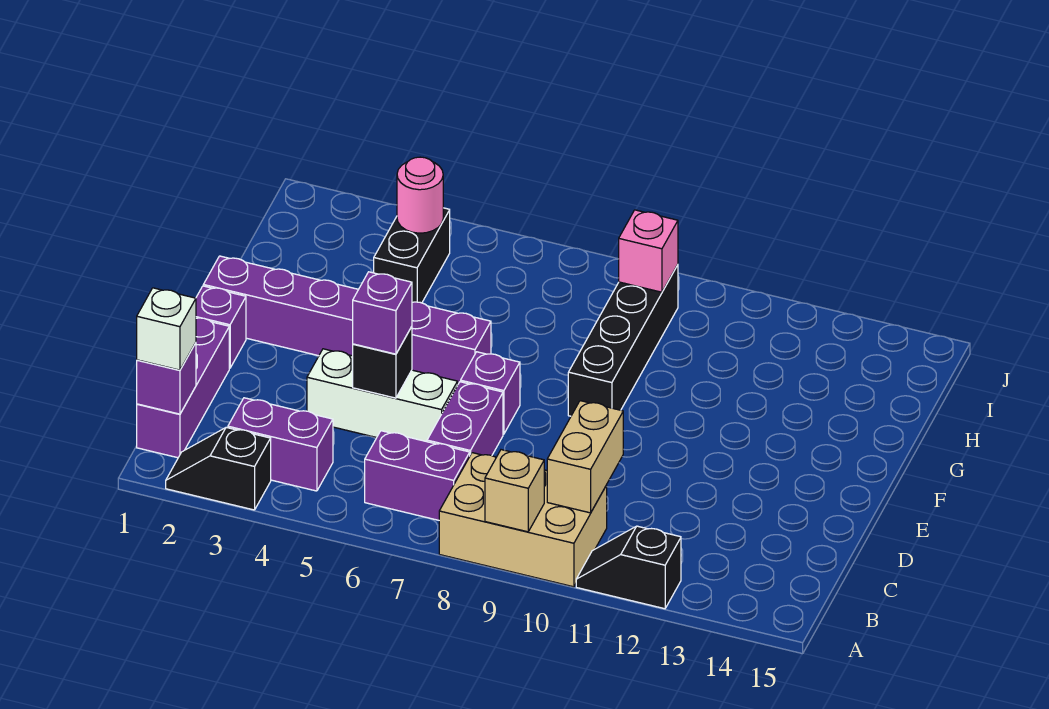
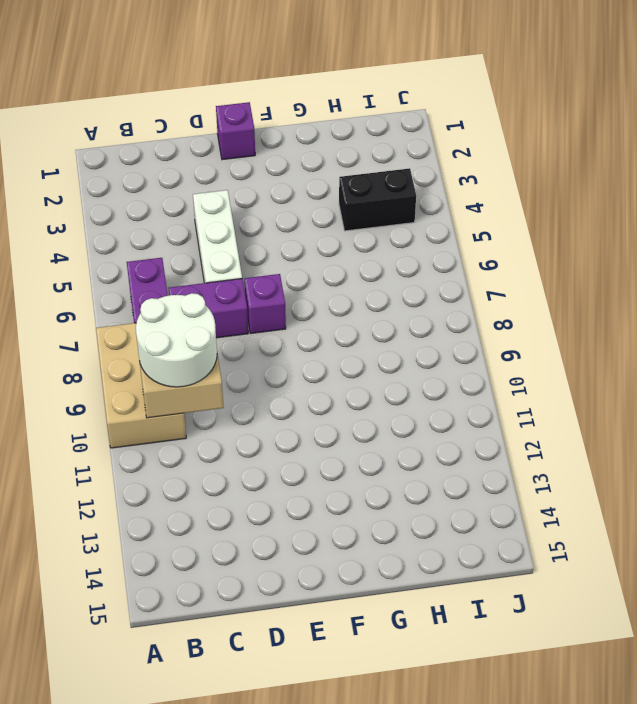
white 2x2 round brick [136,293,217,387] -> none
none -> black 1x2 slope [166,427,271,510]
none -> black 1x2 slope [576,526,681,609]
none -> purple 1x3 brick [137,318,229,458]

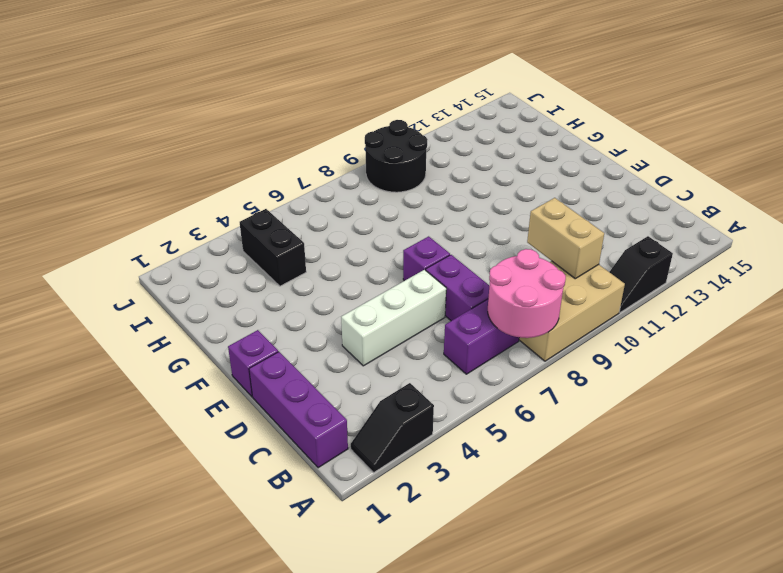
pink 2x2 round brick [488,249,566,338] -> none
black 2x2 round brick [365,120,428,192] -> black 1x4 brick [568,265,678,416]
none -> purple 1x2 brick [228,398,333,491]
none -> purple 1x6 brick [203,256,491,384]
none -> tan 1x1 brick [485,450,544,532]

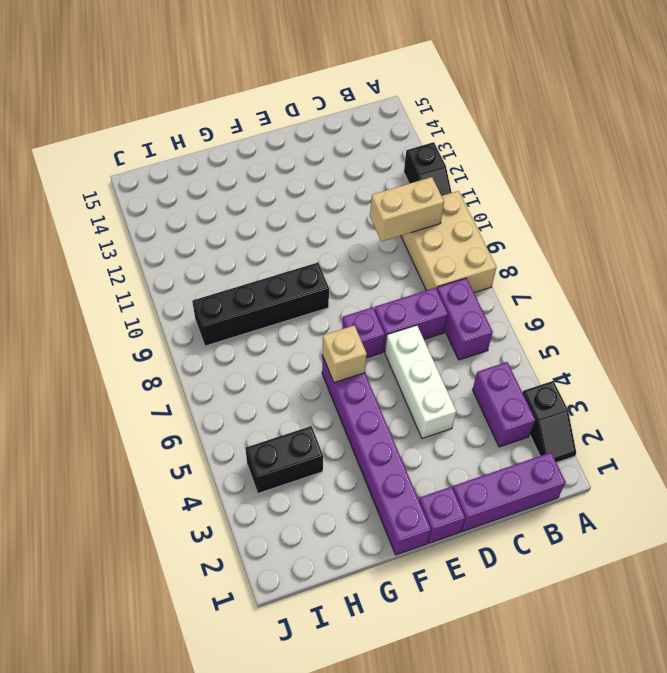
tan 1x1 brick [322,325,367,383] -> tan 1x1 brick moved to [485,450,544,532]
none -> purple 1x1 brick [137,343,196,414]
none -> black 1x1 brick [353,327,412,398]
none -> pink 1x1 round brick [397,157,443,233]

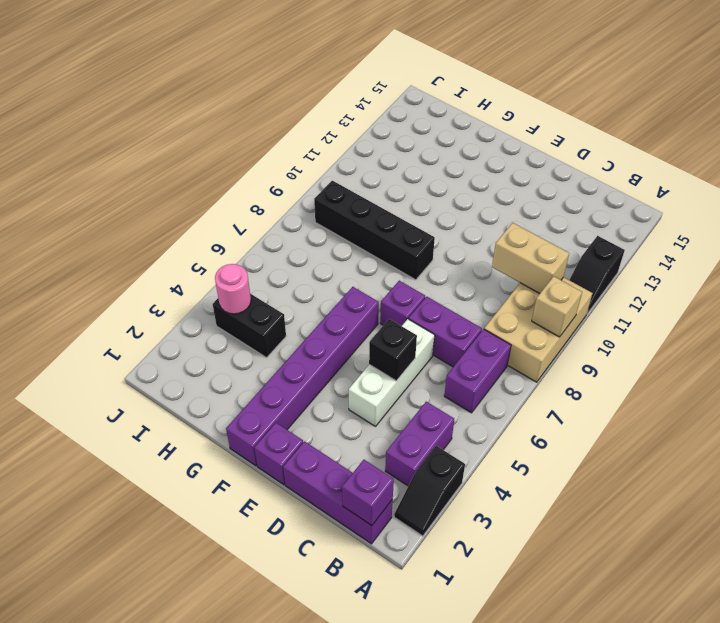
none -> pink 1x1 brick [619,210,678,292]
none -> white 1x1 brick [137,288,196,370]
none -> purple 1x1 brick [353,272,412,354]

